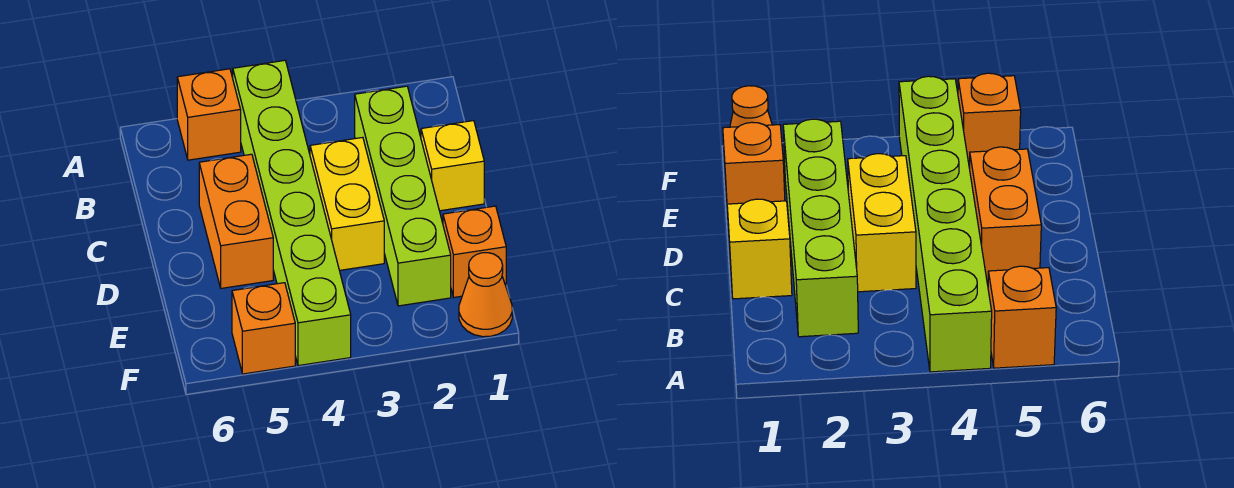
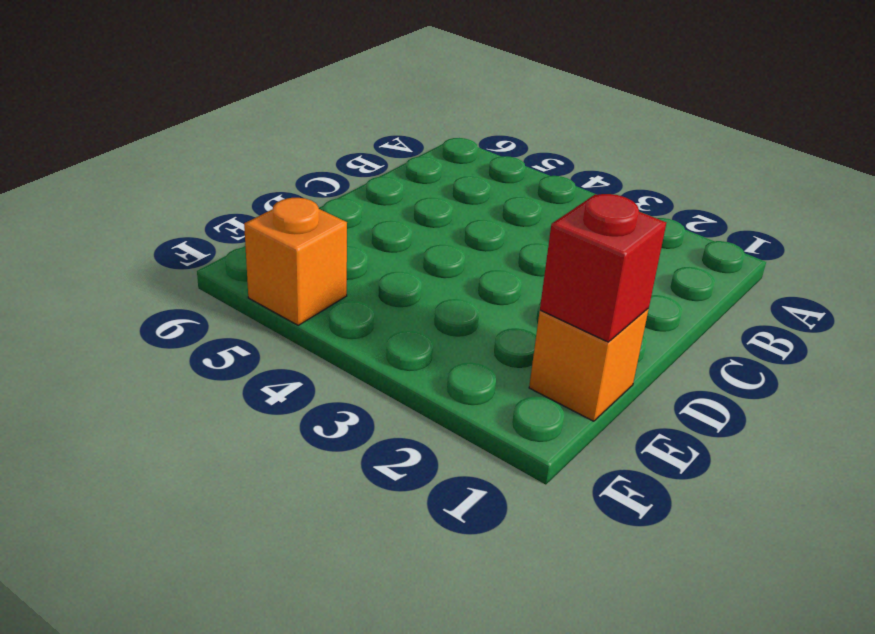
red 1x1 brick [540,194,666,342] -> none
none -> lime 1x6 brick [233,60,351,366]
none -> orange 1x1 brick [177,69,241,160]

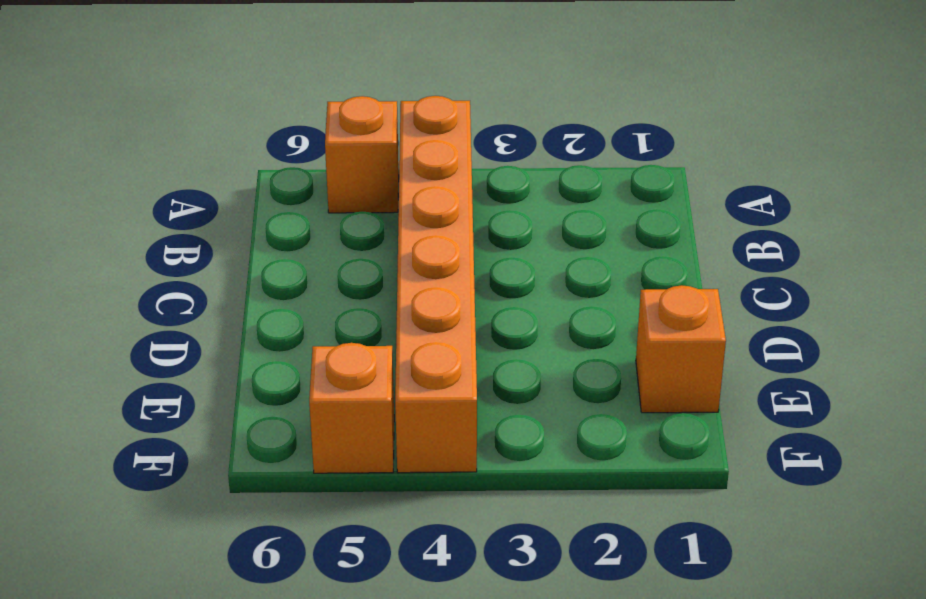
orange 1x6 brick [395,96,477,473] -> lime 1x6 brick [233,60,351,366]
none -> lime 1x4 brick [355,86,451,306]
none -> yellow 1x1 brick [421,121,484,211]

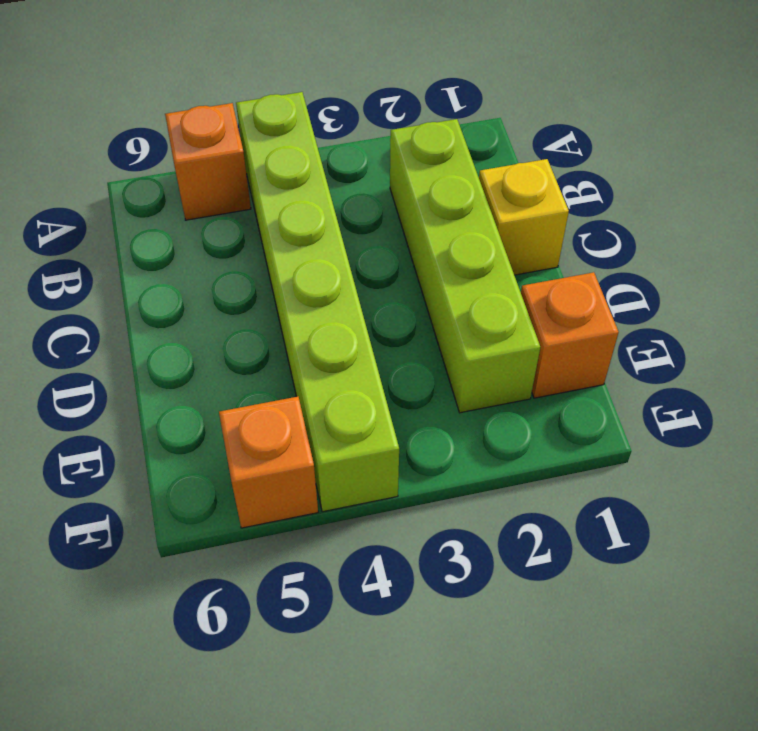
none -> yellow 1x2 brick [310,137,384,270]
none -> orange 1x2 brick [199,154,273,288]

